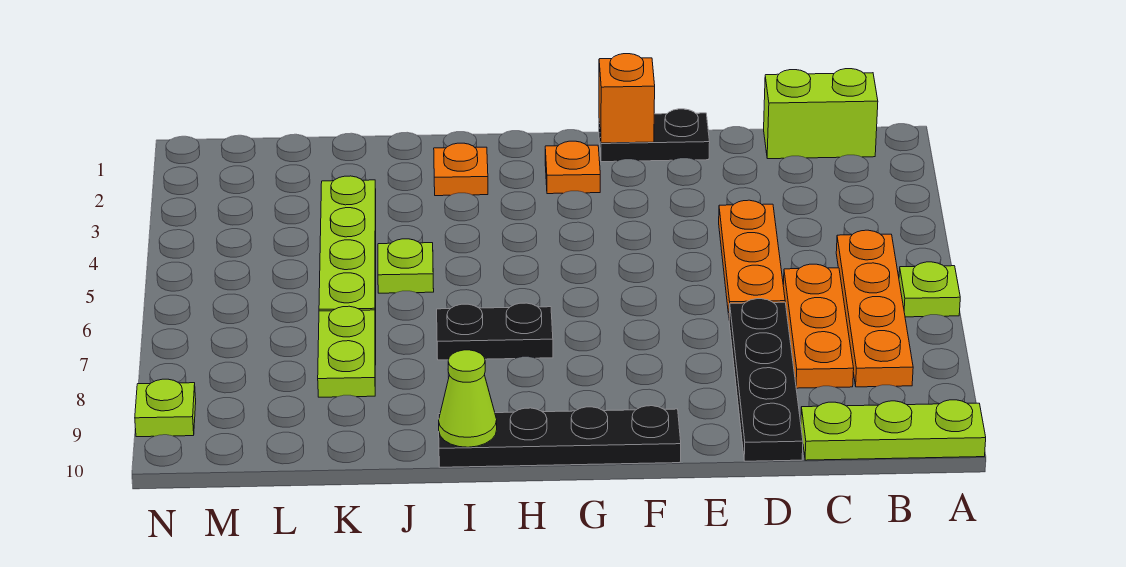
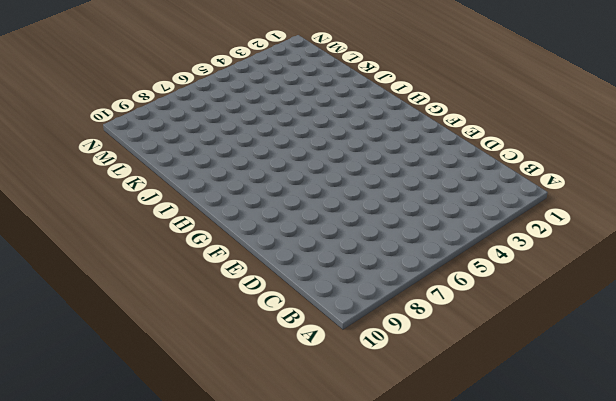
none -> lime 1x1 plate [899,262,960,317]
none -> lime 1x3 plate [801,400,986,460]
none -> lime 1x2 brick [764,69,878,159]

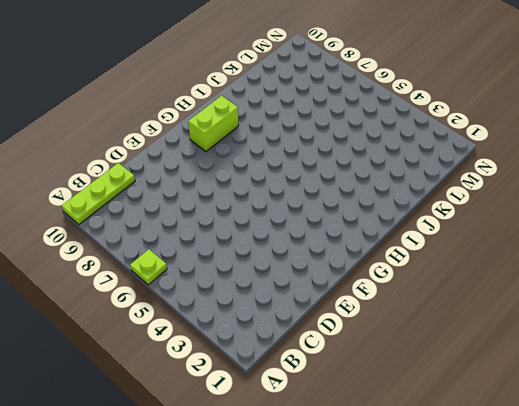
lime 1x2 brick [188,96,239,151] -> lime 1x2 brick moved to [764,69,878,159]
none -> orange 1x4 plate [836,230,913,387]
none -> orange 1x3 plate [783,264,854,388]
none -> orange 1x3 plate [719,200,785,315]

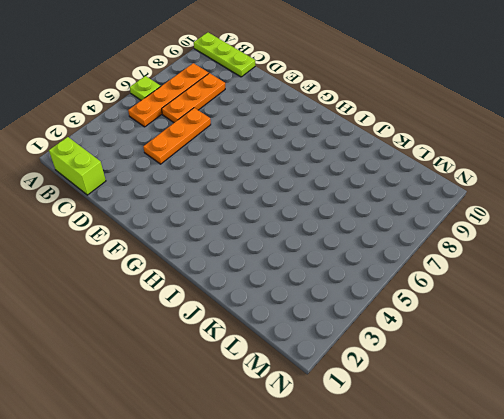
none -> black 1x4 plate [729,299,803,461]
none -> black 1x2 plate [599,109,710,162]
none -> black 1x4 plate [438,406,681,467]

